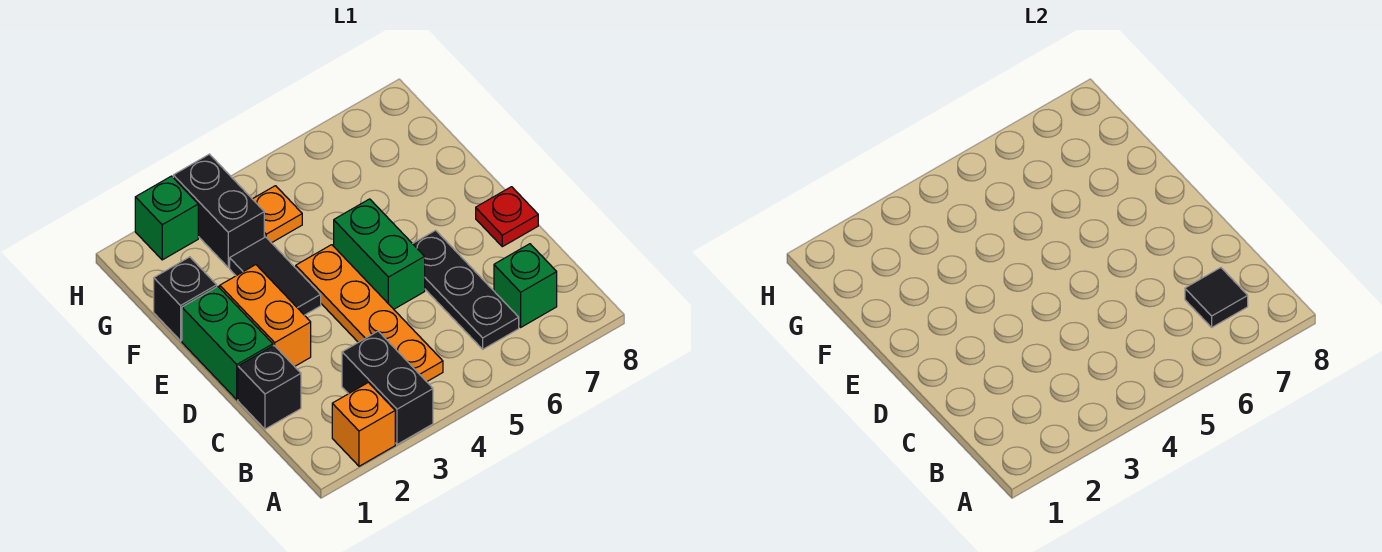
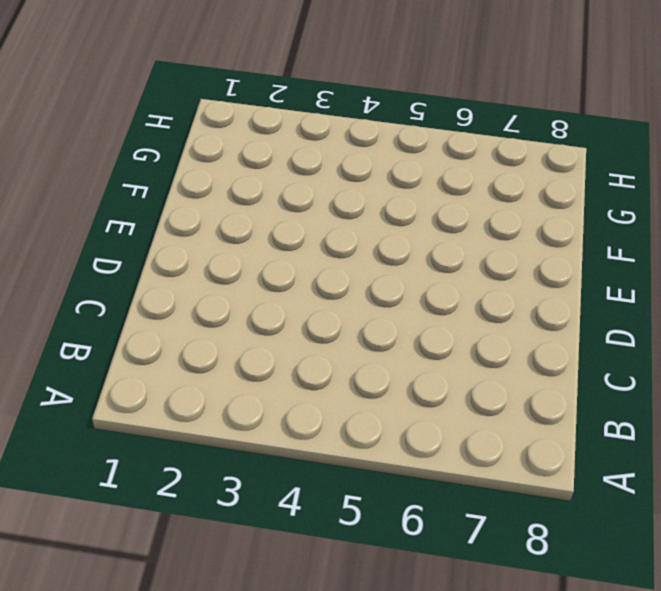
none -> orange 1x1 brick [332,383,395,466]
none -> black 1x2 brick [342,331,433,444]
none -> orange 1x4 plate [296,245,443,382]

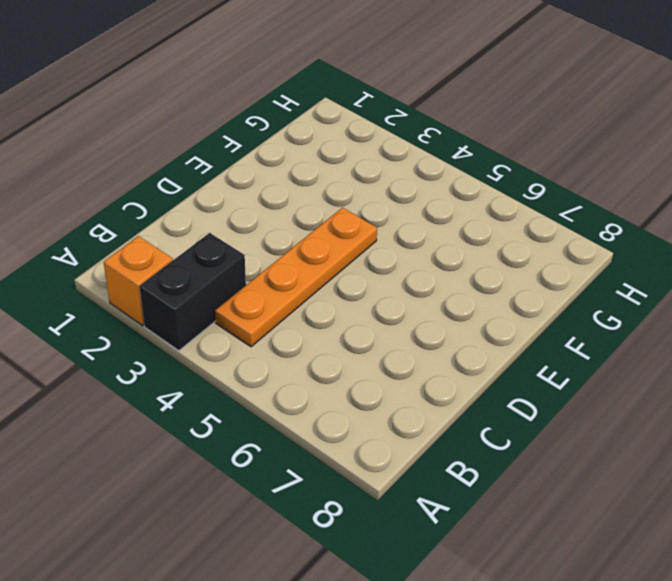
none -> black 1x3 plate [413,230,519,349]
none -> green 1x1 brick [494,244,557,327]
none -> black 1x1 brick [238,346,301,429]

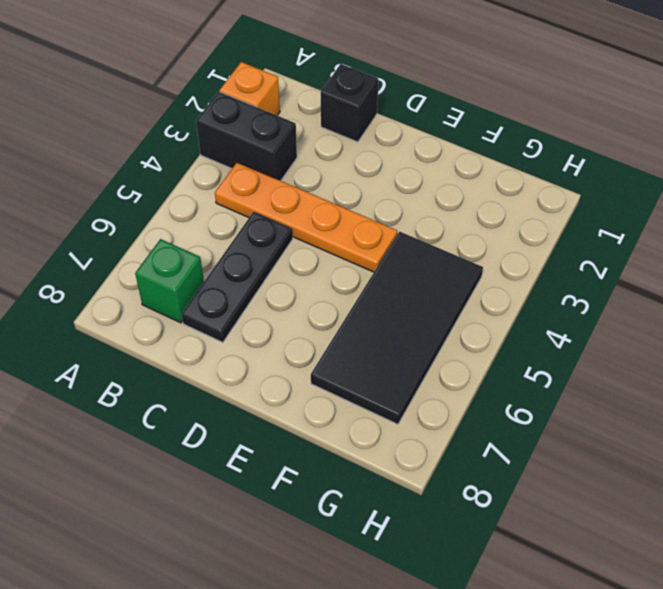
black 1x3 plate [182,212,293,342] -> black 1x3 plate turned to [413,230,519,349]
black 2x4 tile [311,232,483,424] -> orange 1x1 plate [253,186,302,243]
none -> green 1x2 brick [182,287,273,400]
none -> orange 1x2 brick [220,265,311,366]
none -> green 1x2 brick [334,199,425,309]

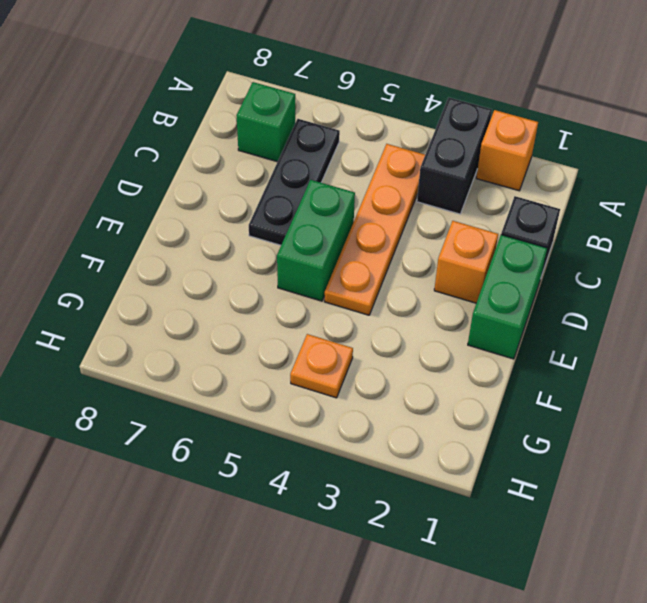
orange 1x1 brick [434,221,498,303] -> orange 1x2 brick [220,265,311,366]
none -> red 1x1 plate [476,187,538,247]
none -> black 1x2 tile [230,237,321,315]
none -> black 1x1 brick [154,257,217,341]

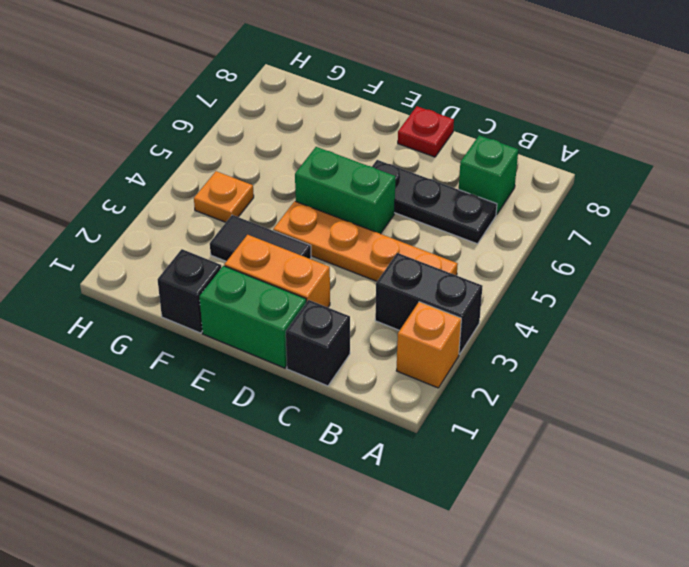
none -> black 1x2 brick [173,154,264,267]
none -> green 1x1 brick [135,176,198,260]
none -> black 1x1 tile [1185,268,1248,327]

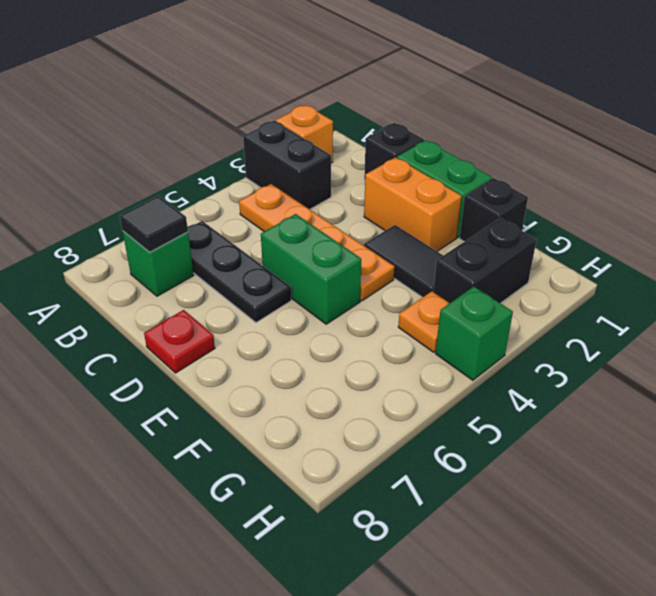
black 1x2 brick [433,218,536,303] -> black 1x2 brick turned to [173,154,264,267]
green 1x1 brick [436,286,513,380] -> green 1x1 brick moved to [135,176,198,260]

